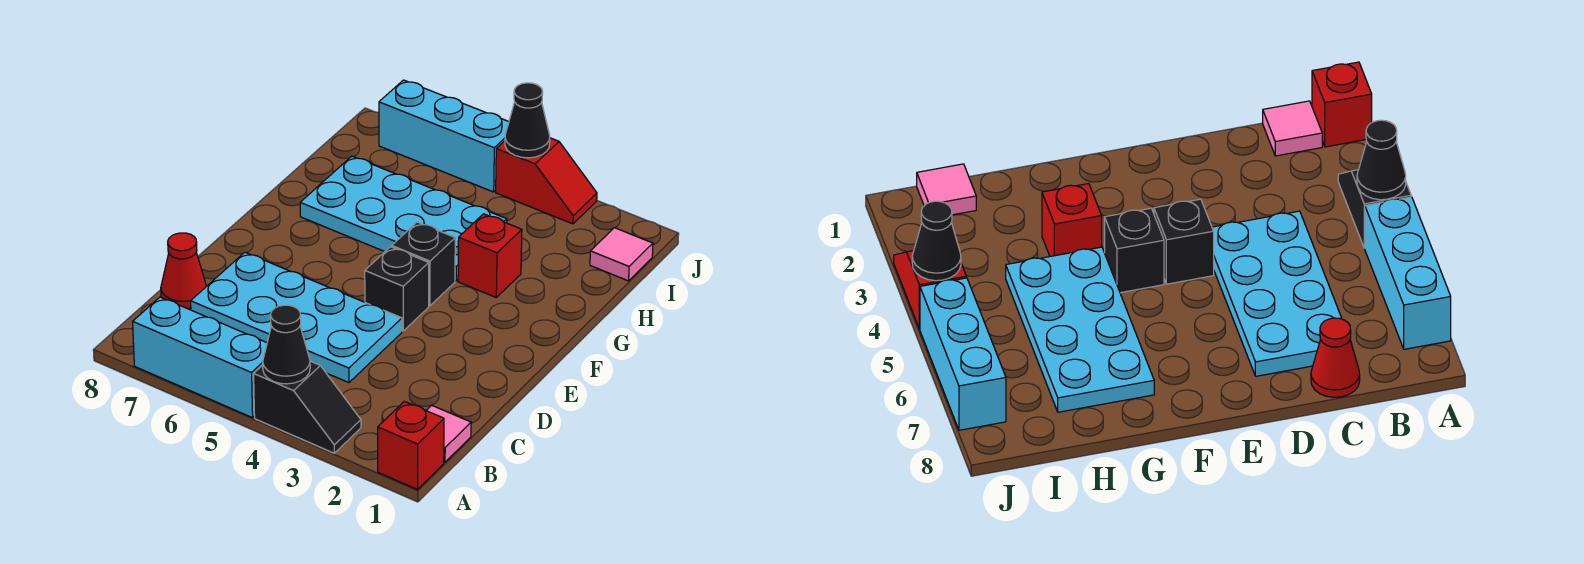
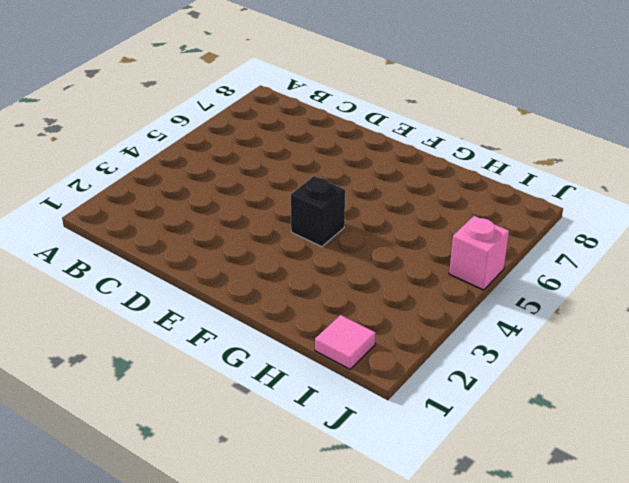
pink 1x1 brick [449,216,509,290] -> cyan 1x3 brick [379,80,509,192]
none -> red 1x1 brick [378,401,444,490]
none -> black 1x2 slope [254,361,361,453]
none -> cyan 1x3 brick [133,297,267,418]

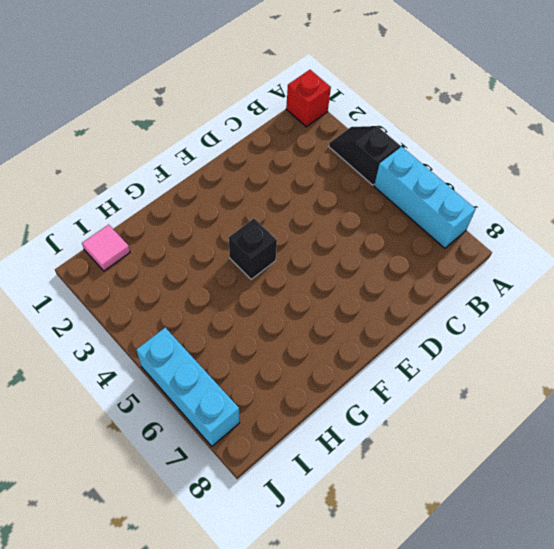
none -> pink 1x1 tile [426,405,471,462]
none -> cyan 2x4 plate [191,252,402,383]
none -> red 1x1 cone [161,233,206,309]

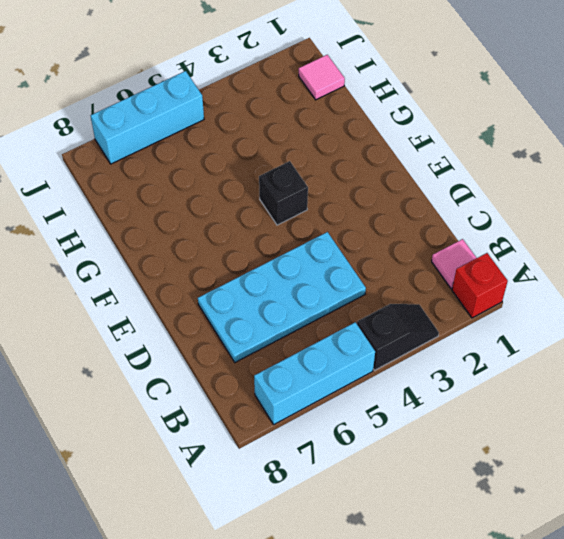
none -> red 1x1 cone [161,233,206,309]
none -> black 1x1 brick [365,247,429,331]
none -> red 1x1 brick [458,214,522,297]

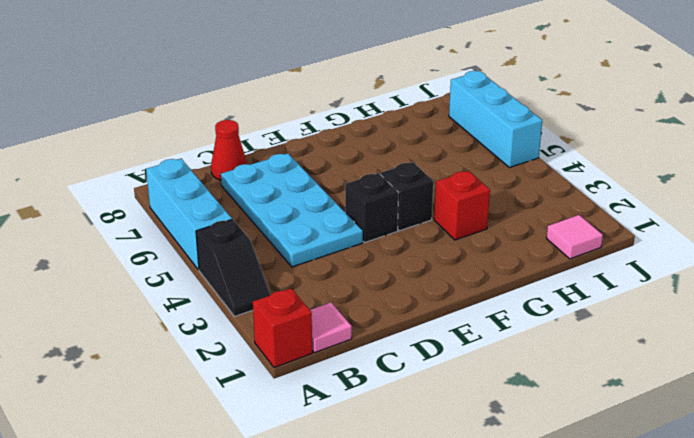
none -> cyan 2x4 plate [300,156,507,281]
none -> red 1x2 slope [496,138,597,224]
none -> black 1x1 cone [263,305,310,384]

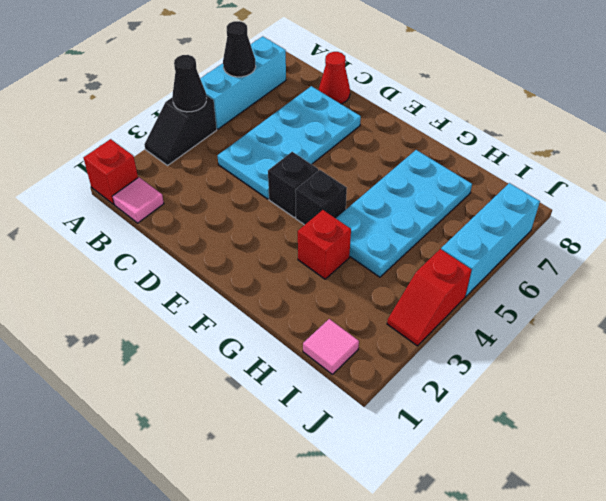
black 1x1 cone [223,21,256,77] -> black 1x1 cone moved to [505,83,550,158]

